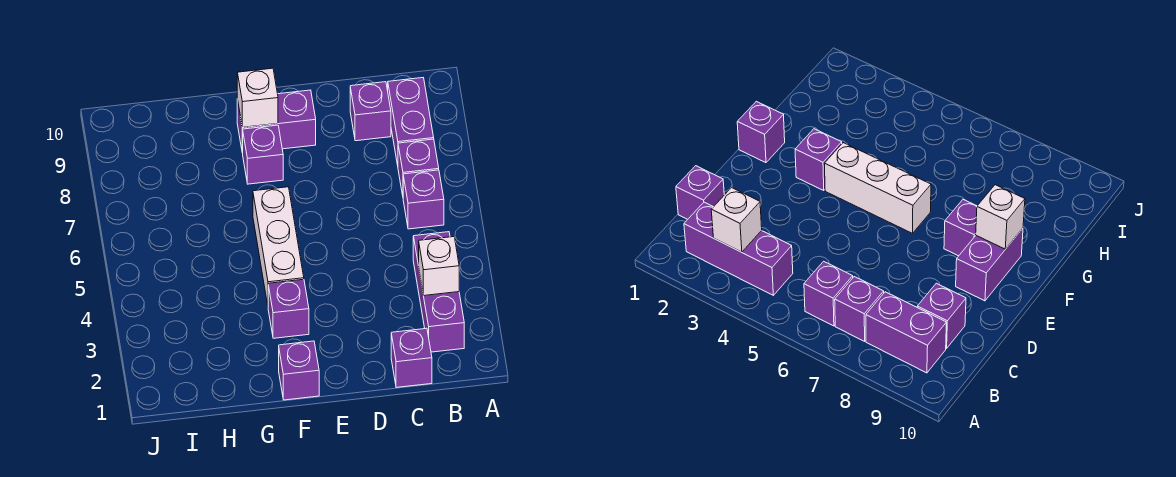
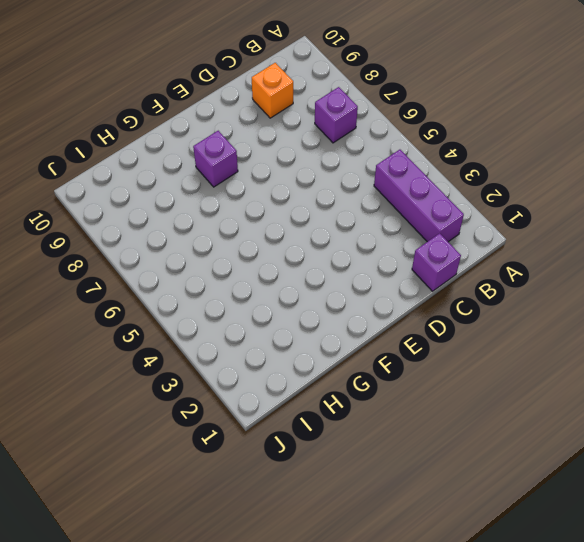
orange 1x1 brick [252,63,293,118] -> purple 1x1 brick [350,82,391,141]
none -> purple 1x1 brick [403,170,444,229]
none -> purple 1x2 brick [388,78,434,165]
none -> purple 1x2 brick [237,90,316,153]

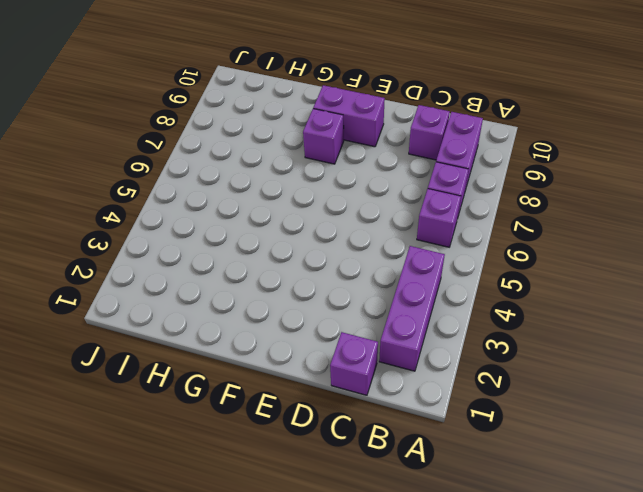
none -> purple 1x1 brick [279,341,319,400]
none -> purple 1x1 brick [268,279,309,338]
none -> white 1x3 brick [253,187,304,305]

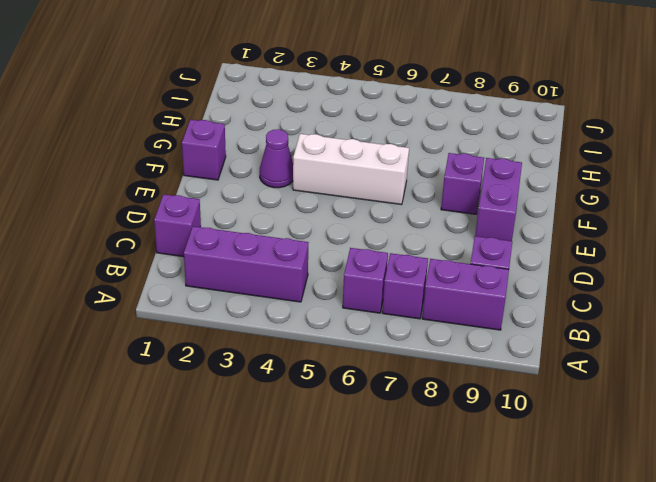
purple 1x1 cone [260,129,293,188] -> purple 1x1 brick [268,279,309,338]
none -> white 1x1 brick [419,237,459,296]
none -> white 1x1 brick [237,68,278,127]

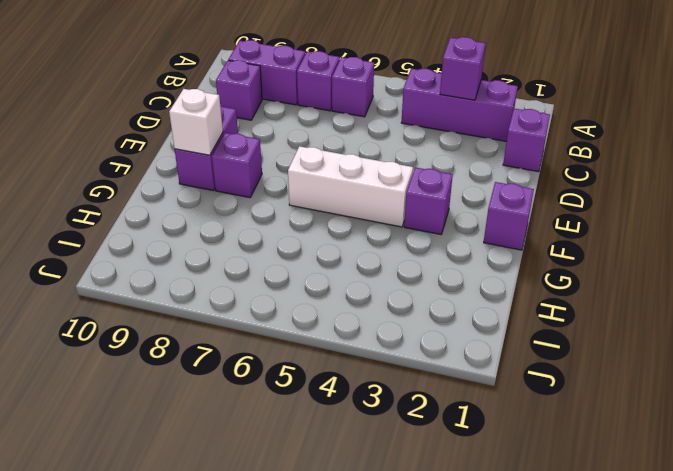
purple 1x1 brick [440,37,486,100] -> white 1x1 brick [419,237,459,296]

